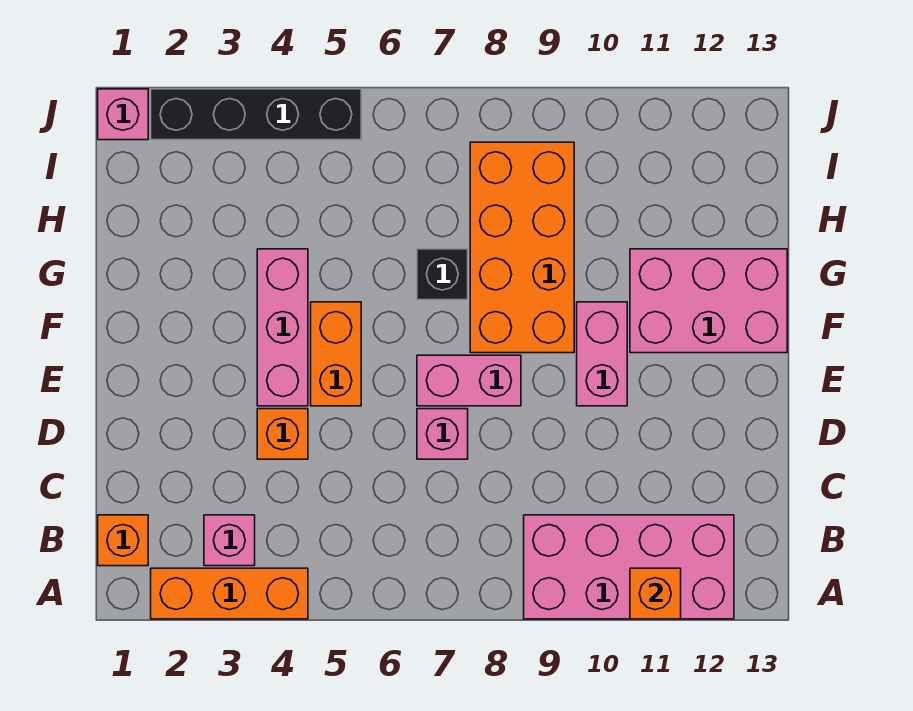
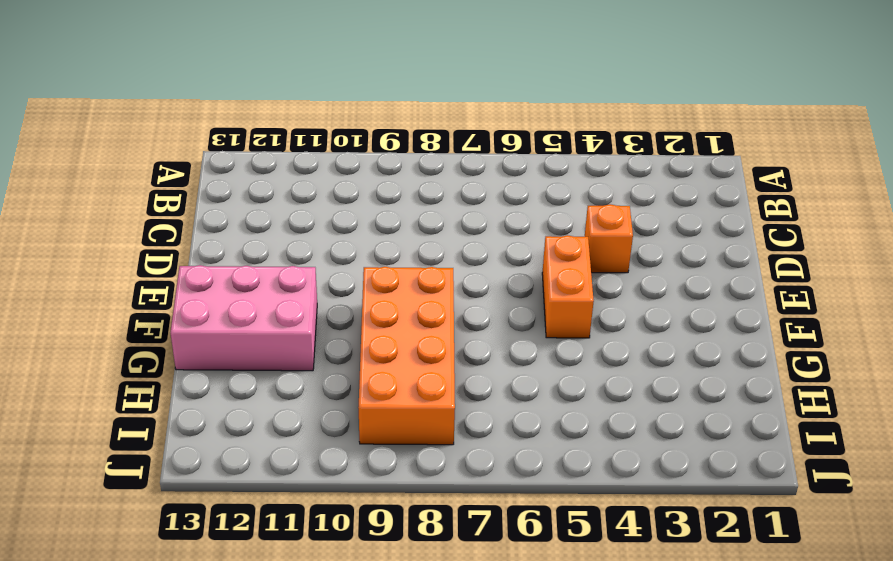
none -> orange 1x3 brick [151,568,308,619]
none -> pink 2x4 brick [524,515,734,619]
none -> orange 1x1 brick [98,515,148,566]

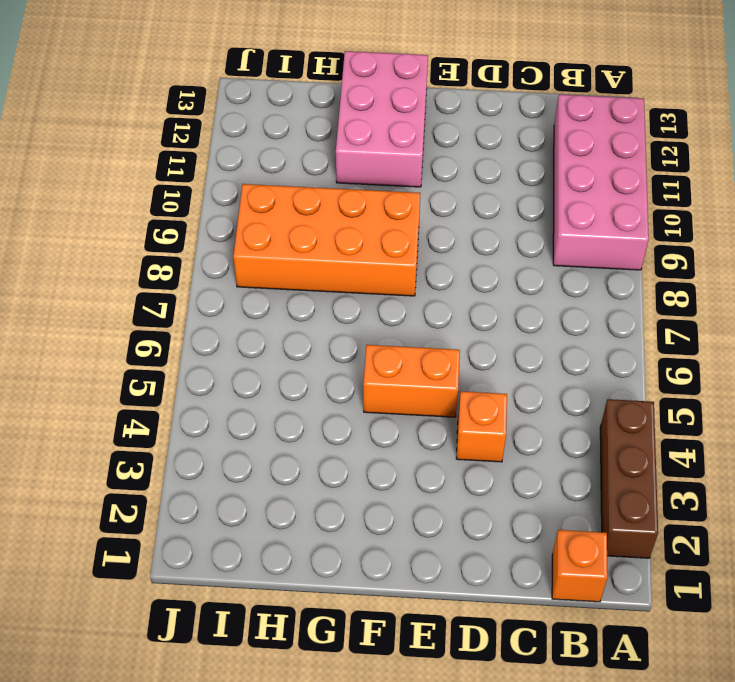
brown 1x3 brick [600,399,658,558] -> orange 1x3 brick [151,568,308,619]
none -> pink 1x1 brick [204,515,255,566]
none -> pink 1x1 brick [417,409,468,459]
none -> pink 1x3 brick [257,249,308,406]

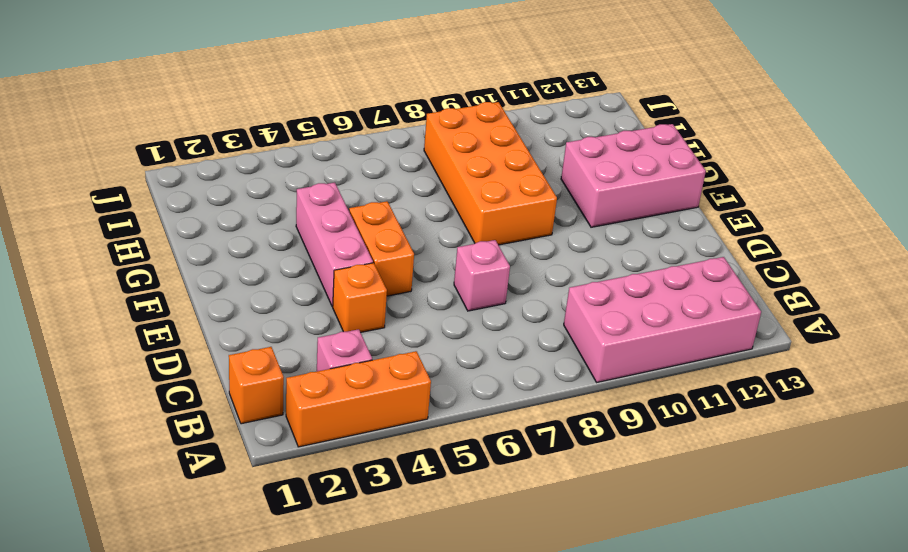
none -> pink 1x2 brick [417,355,521,406]
none -> pink 1x2 brick [577,302,627,406]
none -> black 1x1 brick [417,249,468,300]

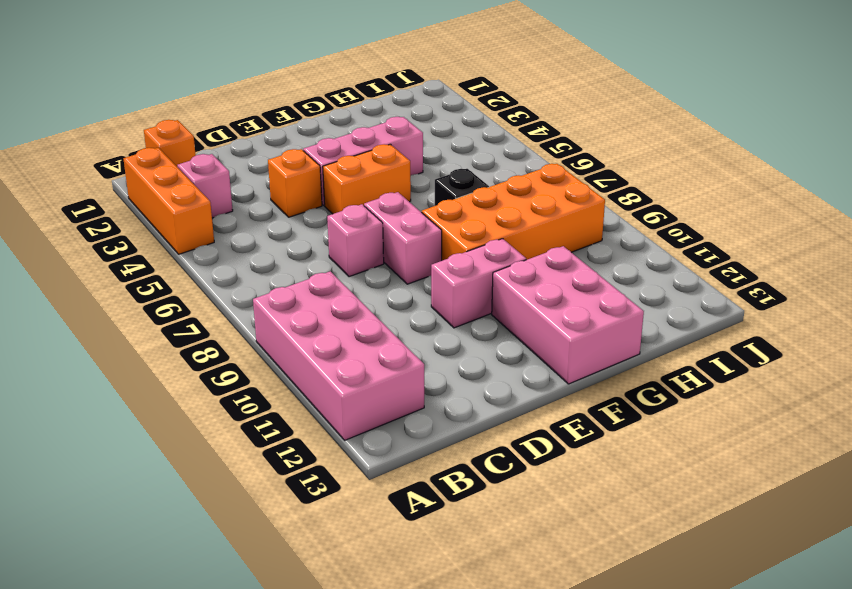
none -> pink 1x1 brick [98,89,148,140]
none -> black 1x4 brick [151,89,361,140]
none -> orange 1x1 brick [630,568,681,619]

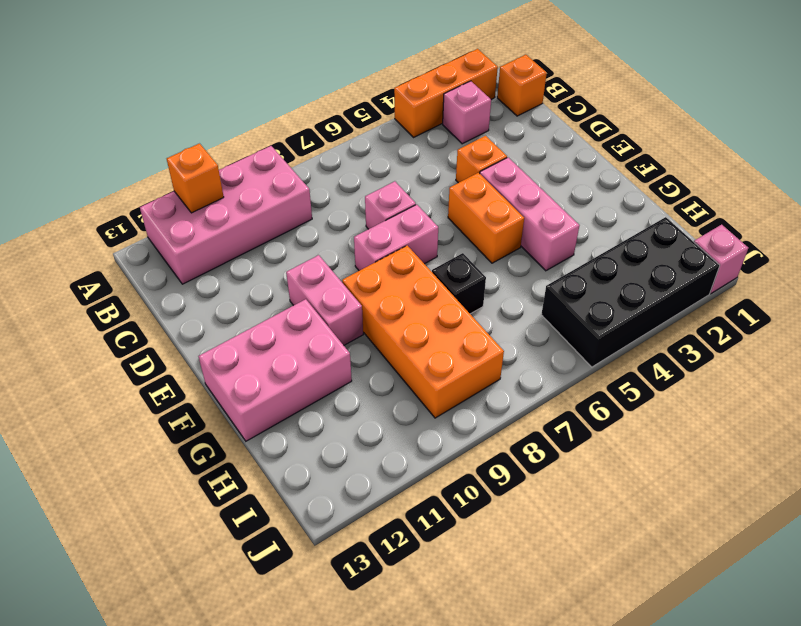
black 2x4 brick [541,217,720,367] -> black 1x4 brick [151,89,361,140]

